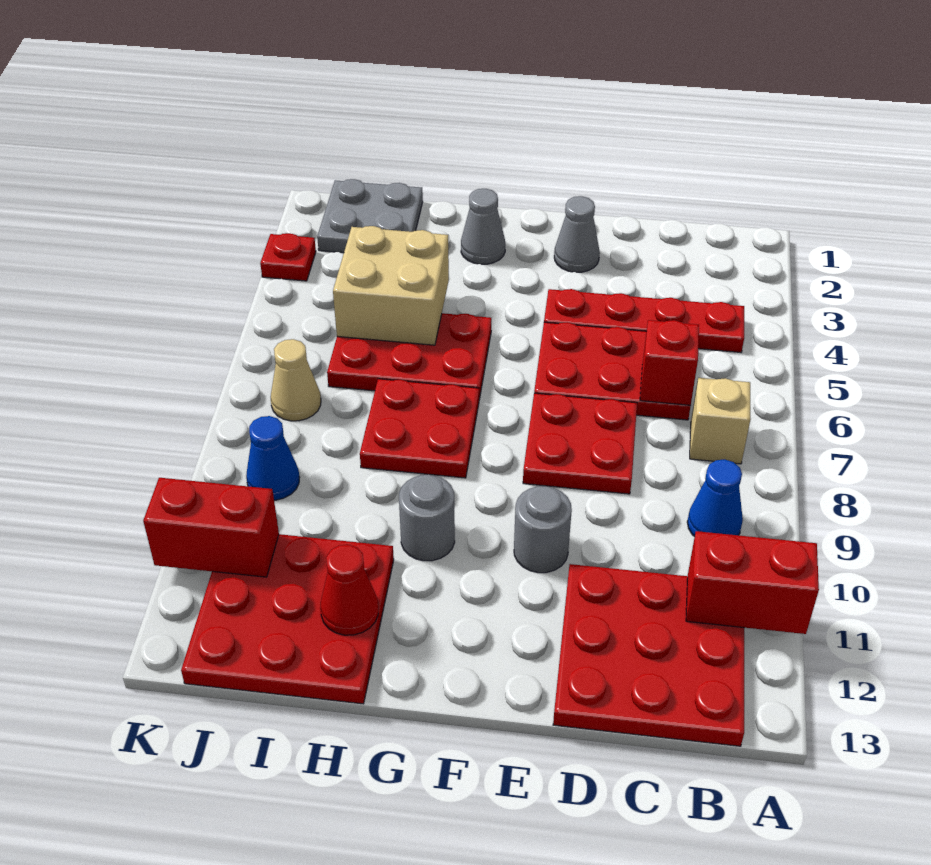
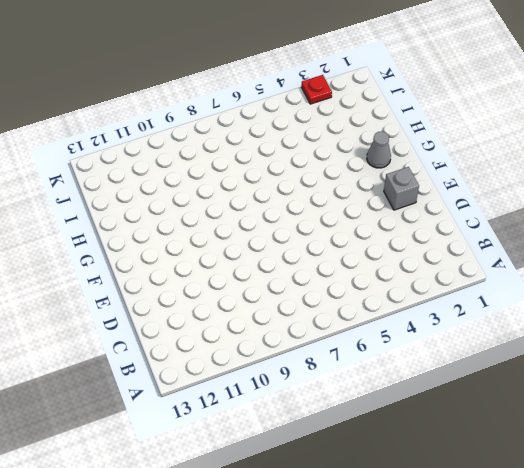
grey 1x1 brick [384,167,419,210] -> grey 1x1 cone [554,196,600,272]
none -> red 1x4 plate [544,289,744,352]
none -> tan 1x1 brick [690,378,751,464]
none -> blue 1x1 cone [687,459,743,537]

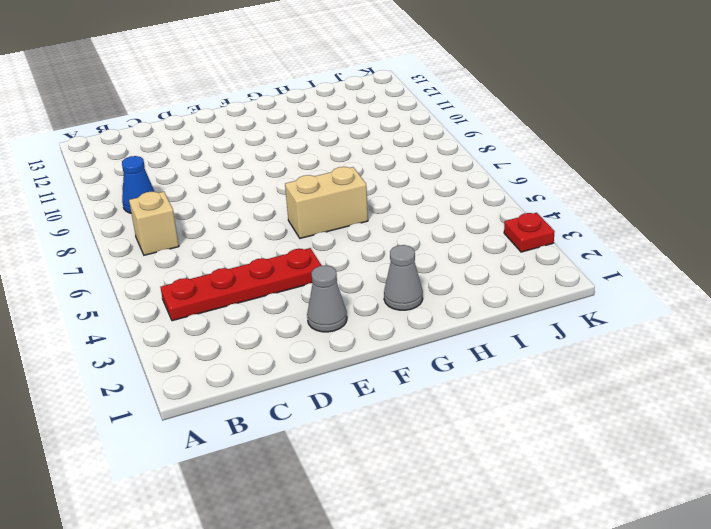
tan 1x2 brick [285,167,368,238] -> red 2x3 plate [327,313,491,399]
none -> red 3x3 plate [553,564,744,746]
none -> red 2x3 plate [534,322,691,420]
none -> red 2x2 plate [523,393,637,494]

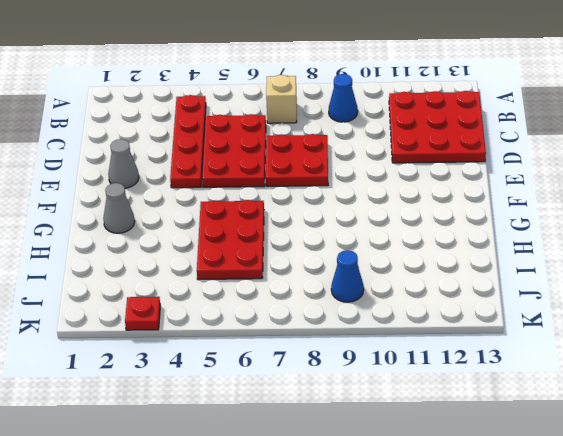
none -> grey 1x1 round brick [514,486,572,573]
none -> red 2x2 plate [360,379,479,478]
none -> grey 1x1 round brick [399,474,455,561]

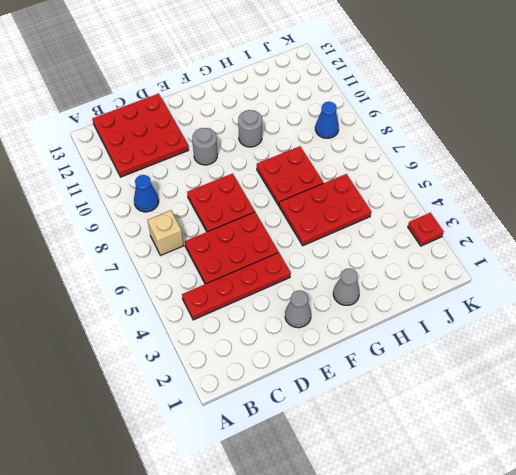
none -> red 3x3 plate [181,534,394,704]
none -> grey 2x2 plate [317,179,423,253]
none -> tan 1x1 cone [271,339,321,421]

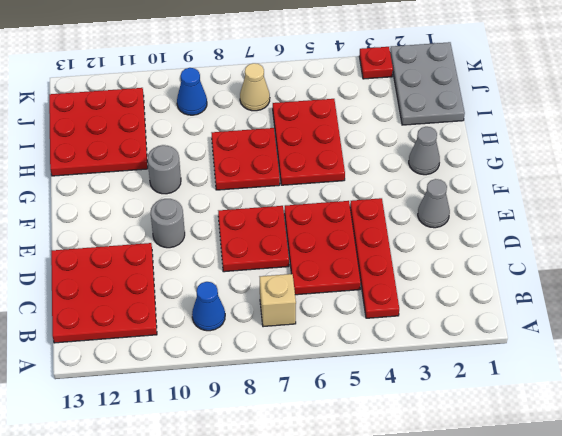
grey 2x3 plate [390,42,465,125] -> grey 2x2 plate [317,179,423,253]
none -> red 1x2 brick [686,531,819,634]
none -> red 1x1 brick [640,320,699,405]
none -> tan 2x2 brick [333,226,449,345]

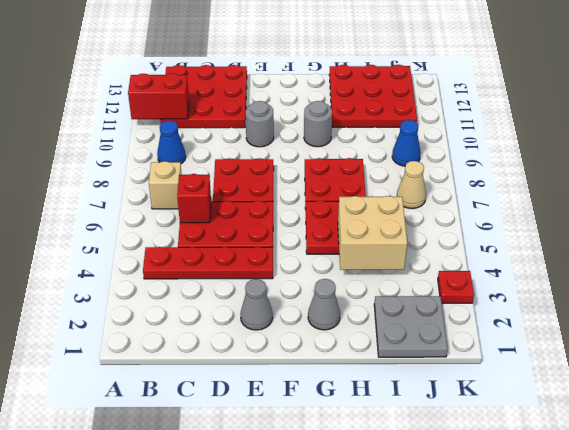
none -> red 1x1 cone [320,545,378,635]
none -> red 1x2 brick [143,478,279,577]

